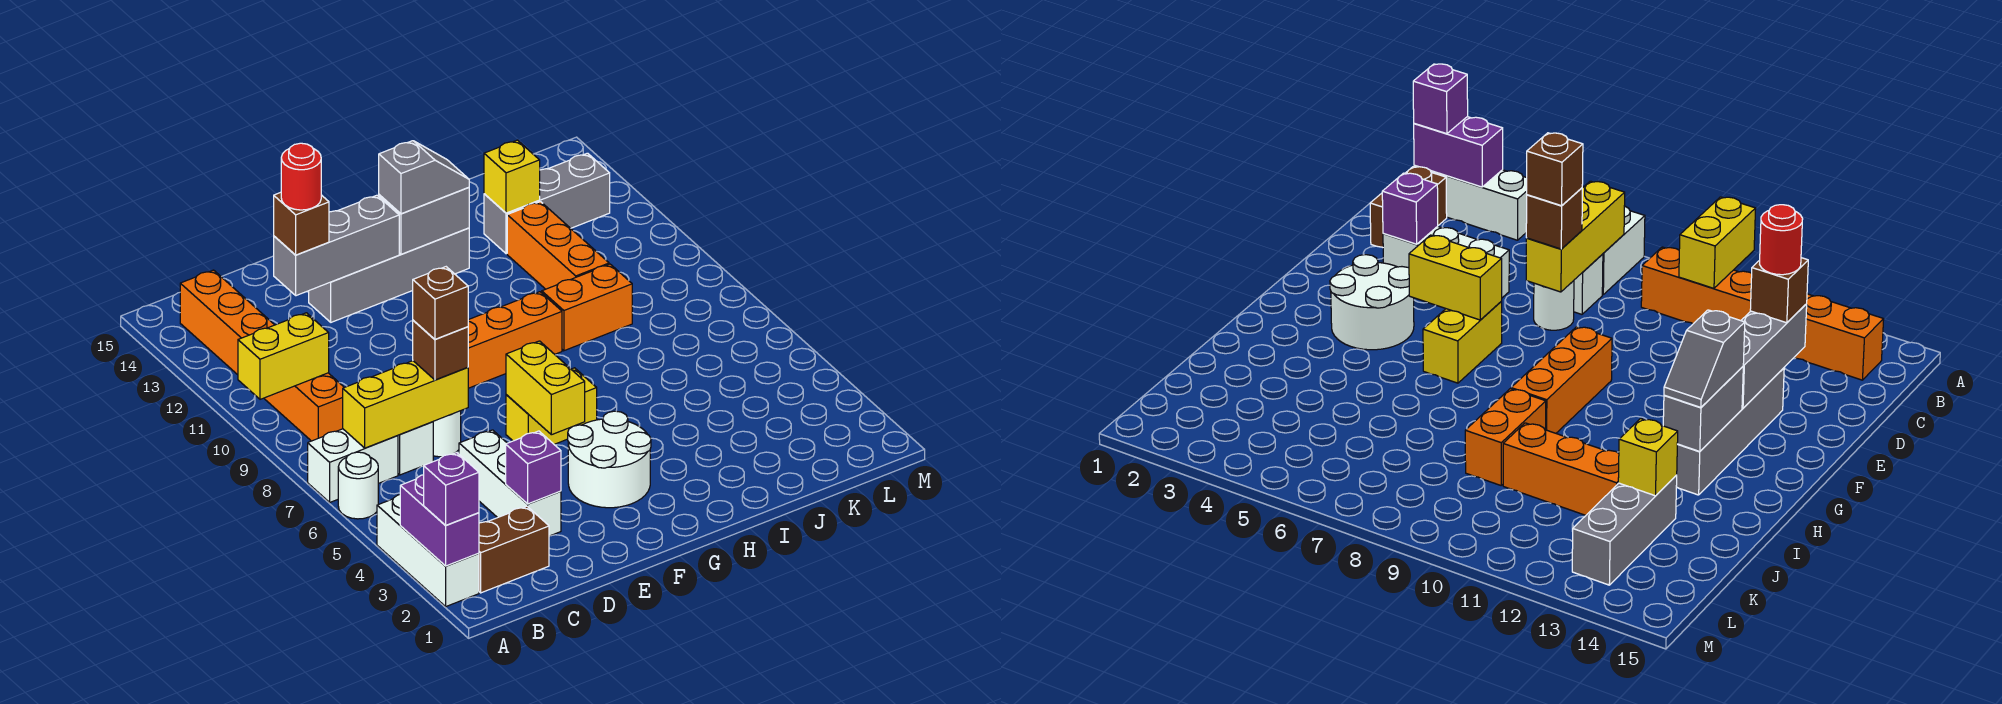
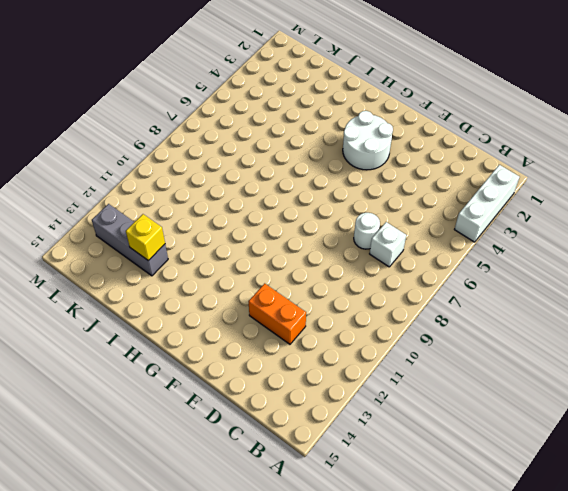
orange 1x2 brick [249,283,306,344] -> orange 1x2 brick moved to [542,264,632,351]
none -> white 1x1 round brick [338,452,378,519]
none -> white 1x2 brick [308,429,398,502]
none -> brown 1x2 brick [479,506,549,593]

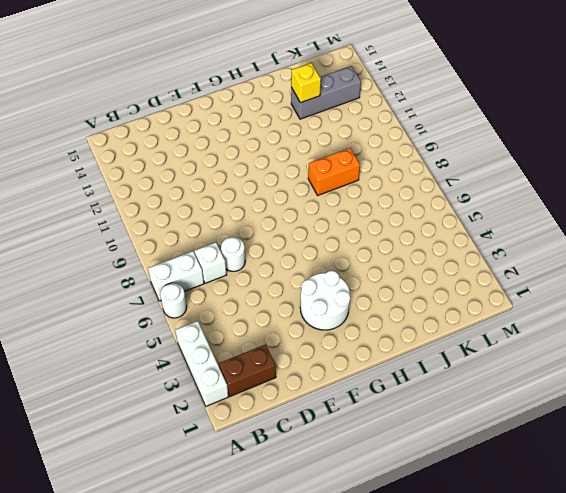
none -> orange 1x6 brick [180,270,344,441]
none -> white 1x3 brick [459,430,561,536]
none -> grey 1x4 brick [309,228,469,322]

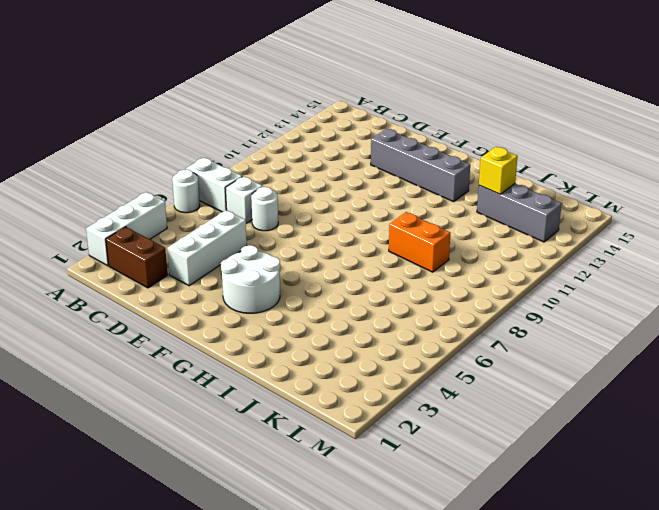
none -> orange 1x6 brick [180,270,344,441]
none -> yellow 1x2 brick [506,368,597,444]
none -> orange 1x3 brick [468,292,562,388]

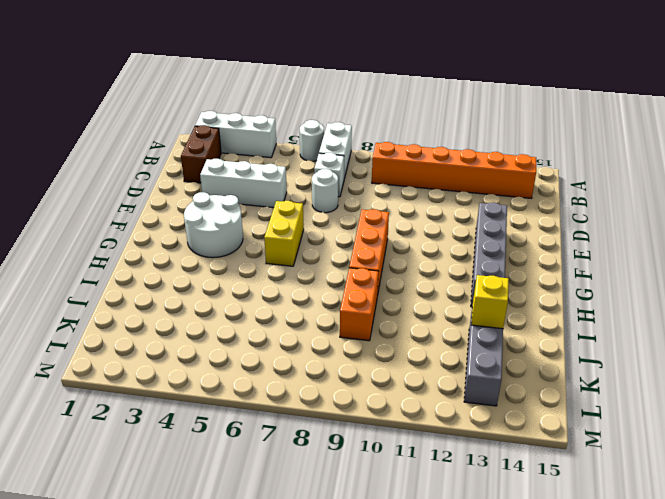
none -> orange 1x3 brick [507,202,609,289]
none -> purple 1x2 brick [400,475,479,566]
none -> yellow 1x2 brick [238,313,329,399]

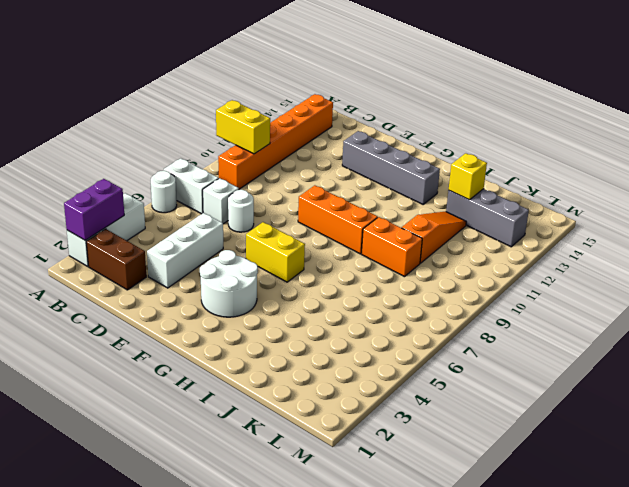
orange 1x3 slope [402,212,466,263] -> orange 1x3 brick [507,202,609,289]
none -> yellow 1x3 brick [343,361,468,448]
none -> purple 1x1 brick [506,431,561,504]
none -> grey 1x3 brick [274,195,399,296]

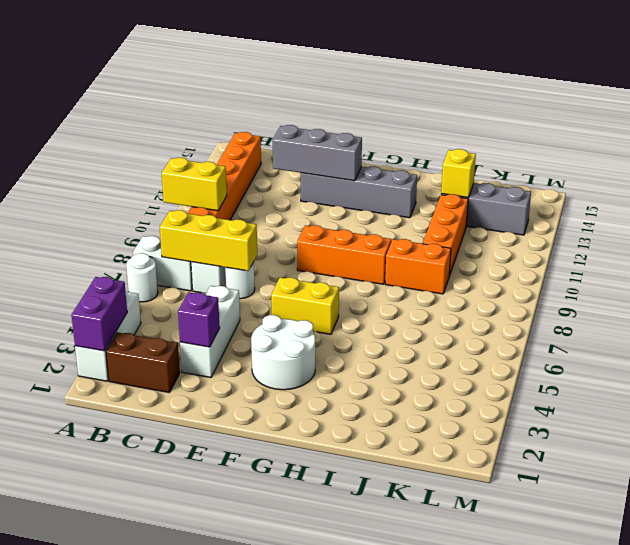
none -> yellow 1x2 brick [506,341,585,435]
none -> grey 1x2 brick [379,188,469,254]
none -> purple 1x1 brick [424,453,479,525]

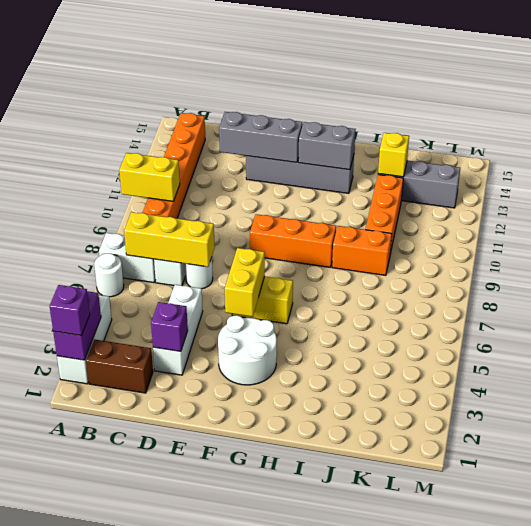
none -> brown 1x1 brick [413,320,468,380]
none -> brown 1x1 brick [274,192,329,255]
none -> grey 1x2 slope [379,141,469,214]

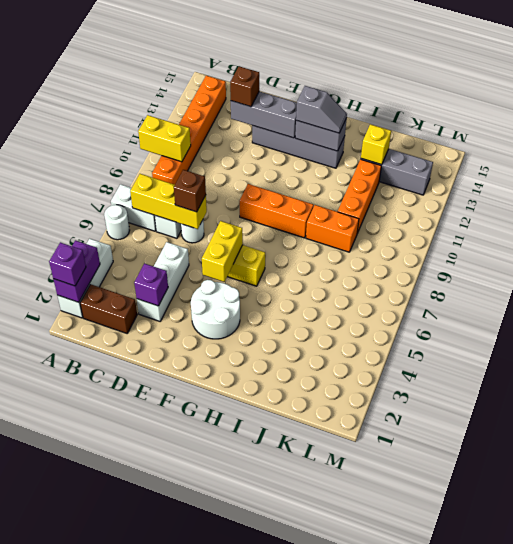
none -> brown 1x1 brick [413,267,468,339]
none -> red 1x1 round brick [281,143,321,210]

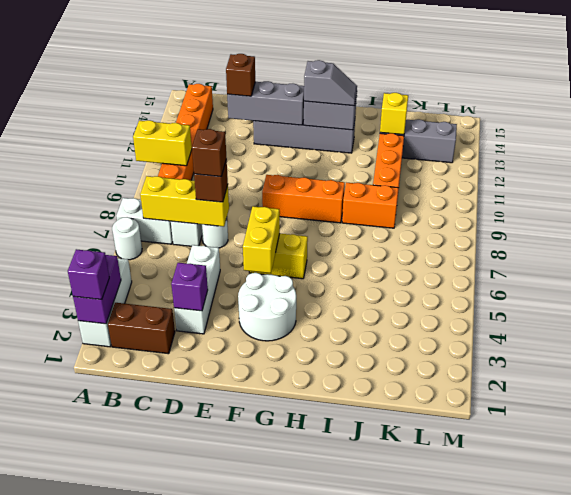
none -> red 1x1 round brick [281,143,321,210]

